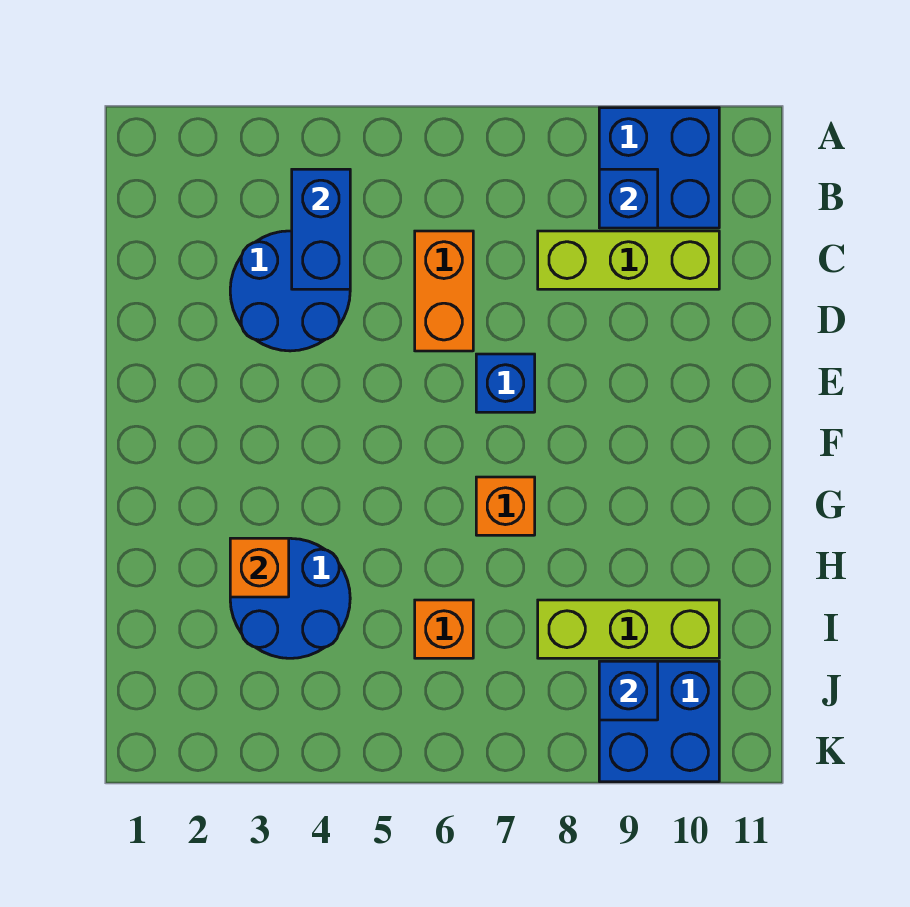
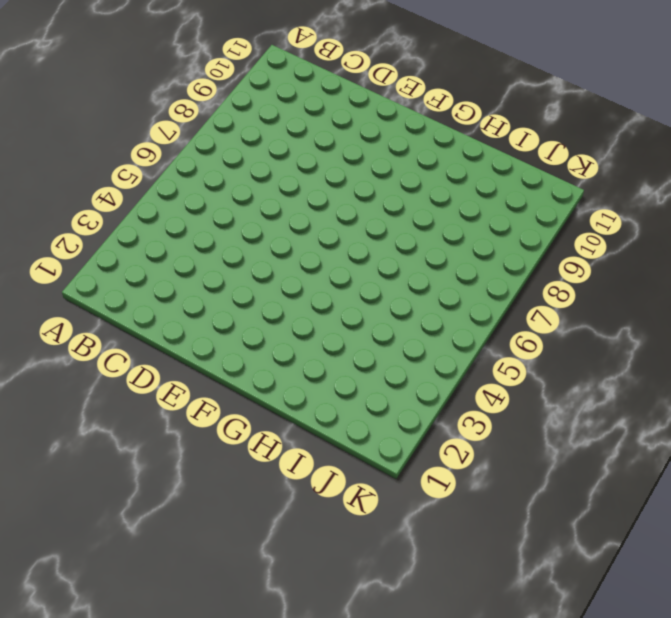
none -> blue 2x2 brick [599,108,719,228]
none -> blue 2x2 round brick [230,231,350,351]
none -> orange 1x2 brick [415,231,473,351]

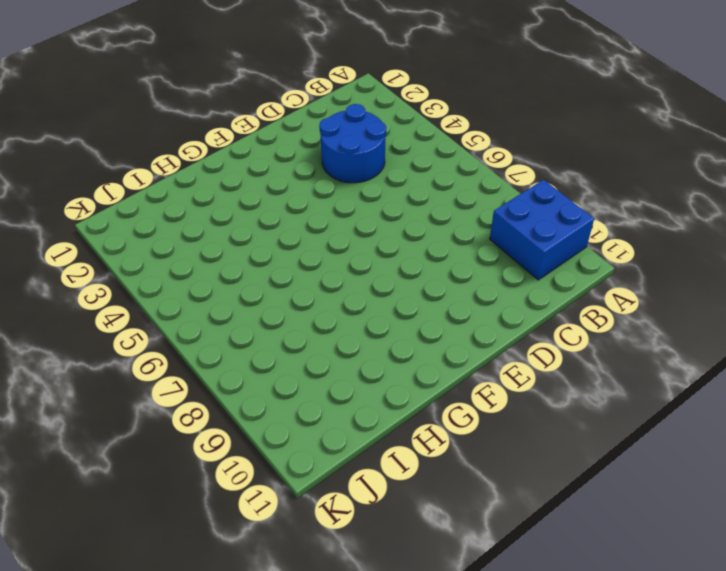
none -> orange 1x2 brick [415,231,473,351]
none -> lime 1x3 brick [538,231,719,289]
none -> blue 1x1 brick [476,354,535,412]

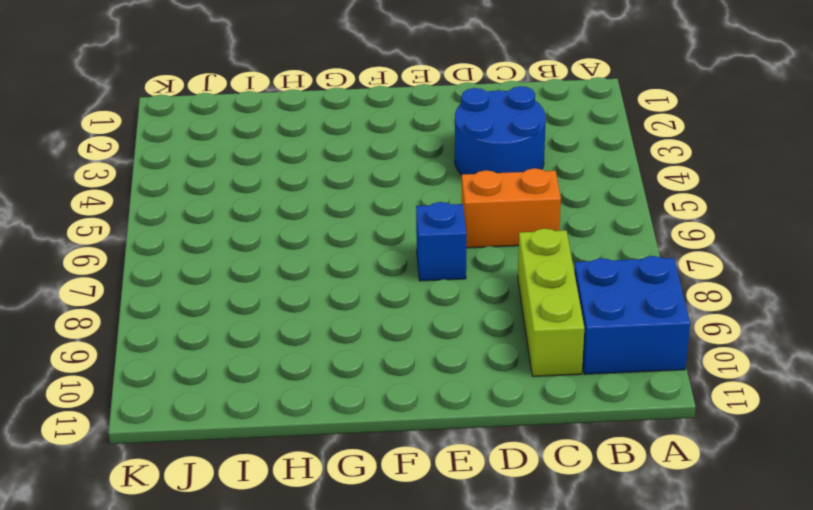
none -> orange 1x1 brick [476,477,535,535]
none -> blue 2x2 round brick [230,538,350,658]
none -> orange 1x1 brick [415,600,473,658]

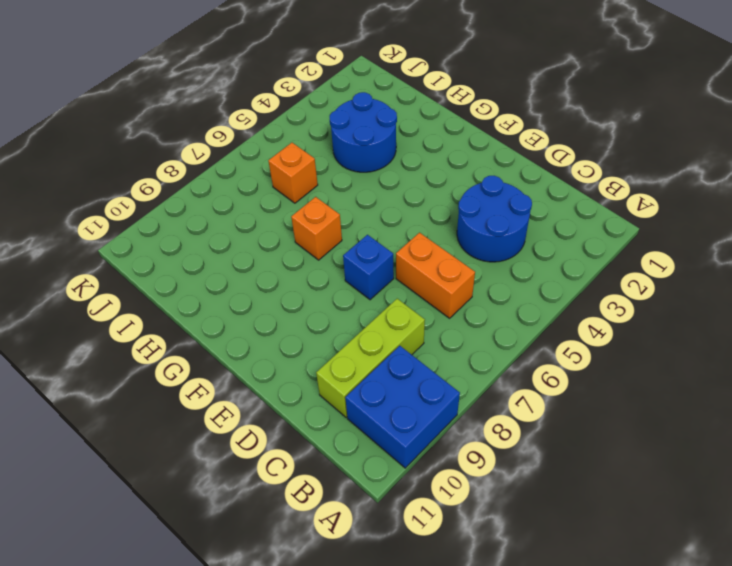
none -> lime 1x3 brick [538,600,719,658]
none -> blue 2x2 brick [599,661,719,782]
none -> blue 1x2 brick [292,169,350,289]

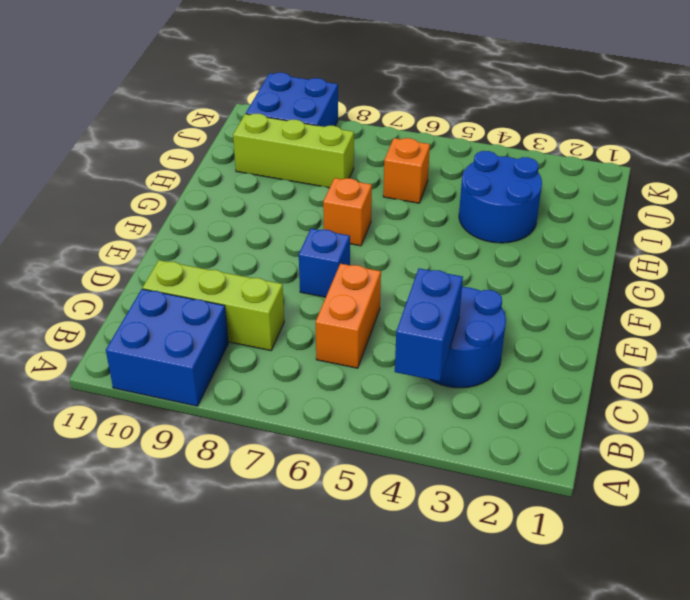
none -> blue 1x1 brick [599,169,658,228]
none -> orange 1x1 brick [230,538,289,597]
none -> blue 1x1 brick [599,661,658,720]

